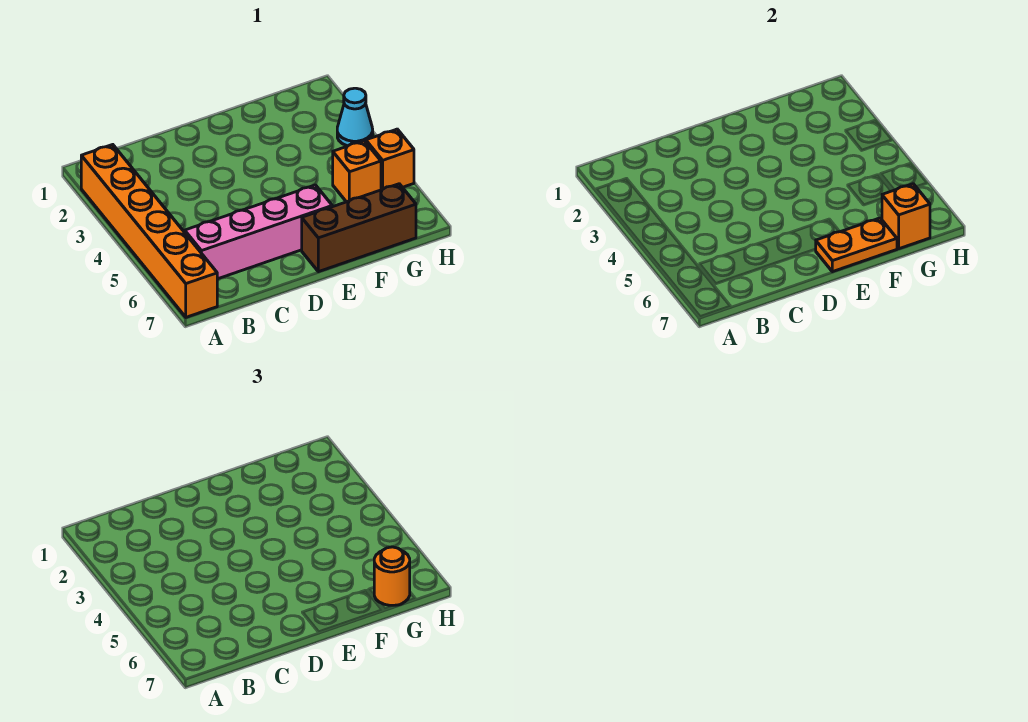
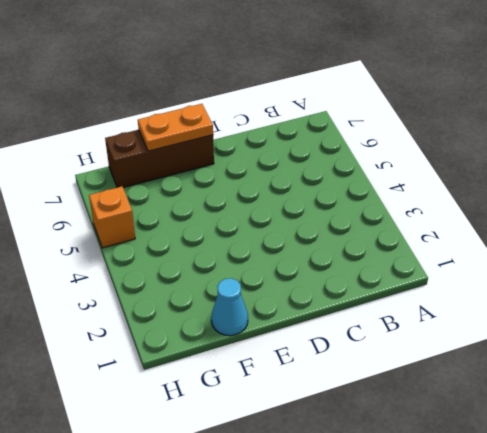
cyan 1x1 cone [211,278,248,336] -> cyan 1x1 cone moved to [337,88,373,146]
none -> orange 1x6 brick [81,145,217,317]
none -> pink 1x4 brick [185,185,332,279]

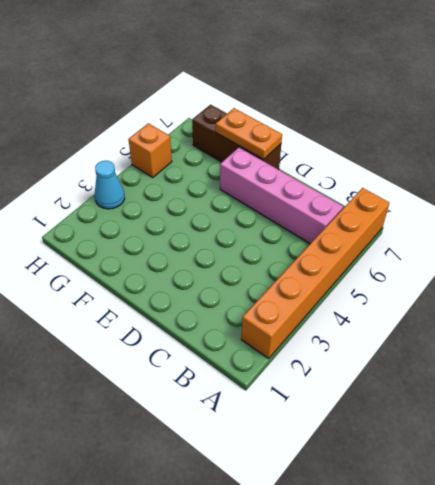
none -> orange 1x1 brick [333,141,381,202]
none -> orange 1x1 brick [882,184,930,249]

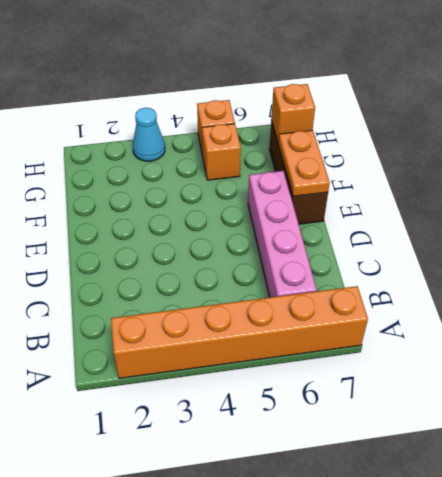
none -> orange 1x1 round brick [374,547,410,605]

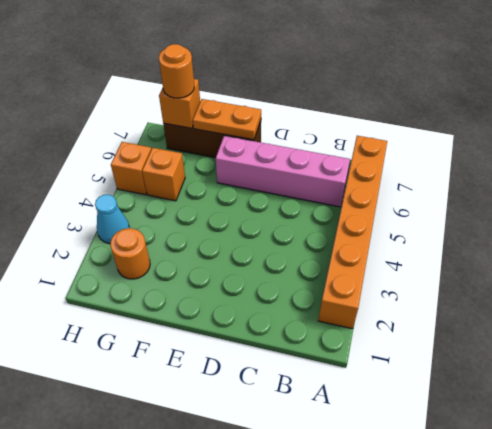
orange 1x1 round brick [110,228,150,279] -> none

